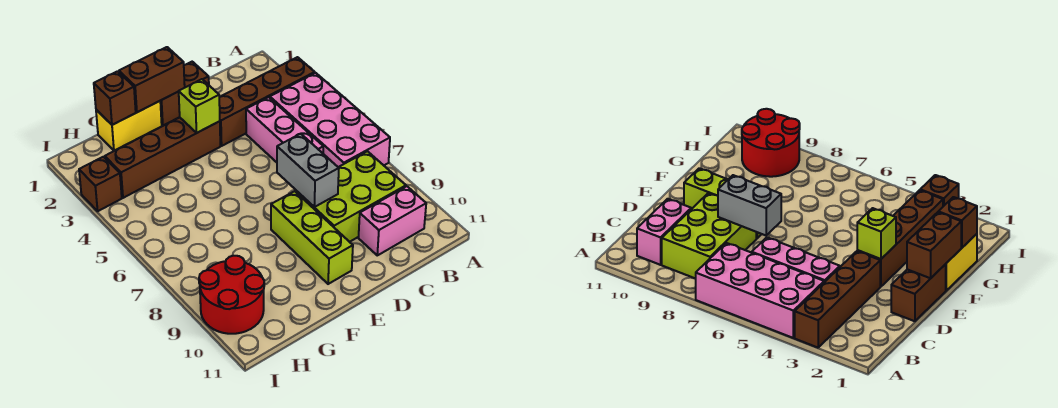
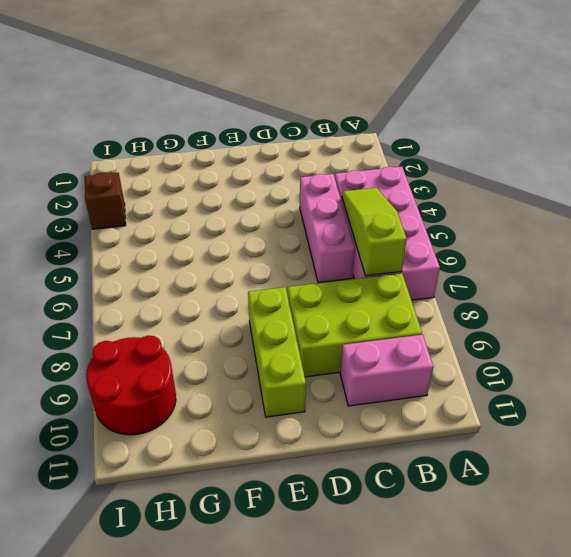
lime 1x3 slope [342,188,407,276] -> none
none -> brown 1x4 brick [219,57,315,146]
none -> brown 1x2 brick [160,62,209,126]
none -> brown 1x4 brick [104,117,220,198]

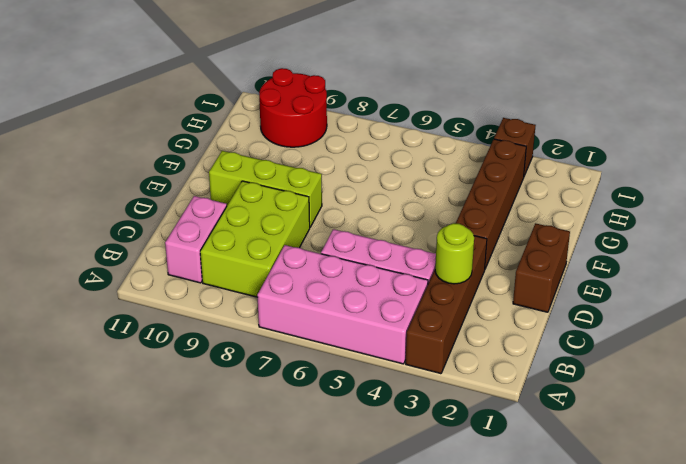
lime 1x1 round brick [435,223,474,284] -> none
none -> yellow 1x2 brick [96,101,162,151]
none -> grey 1x2 brick [277,134,339,207]
none -> brown 1x2 brick [119,47,185,112]

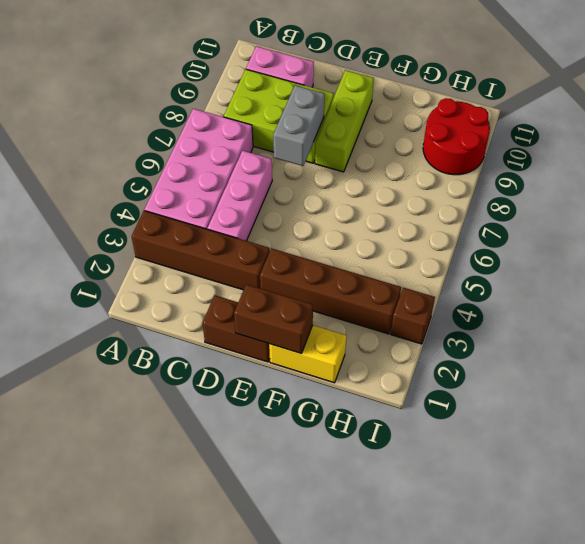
none -> lime 1x1 brick [178,79,220,133]
none -> brown 1x1 brick [94,71,136,125]

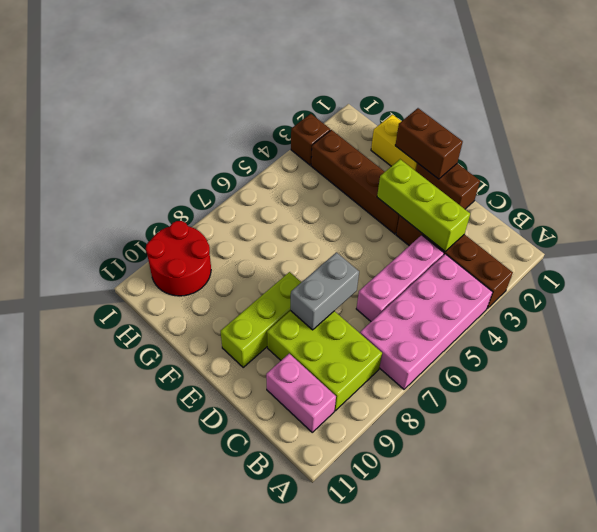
lime 1x3 brick [377,159,470,251] -> lime 1x1 brick [178,79,220,133]
none -> brown 1x1 brick [94,71,136,125]

